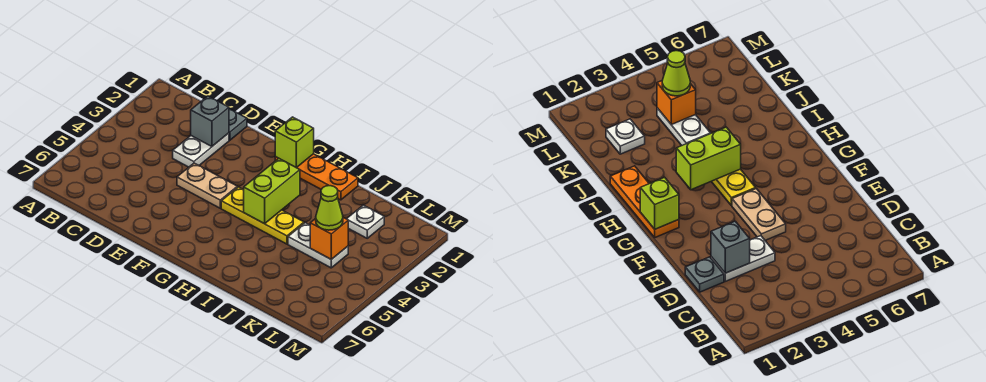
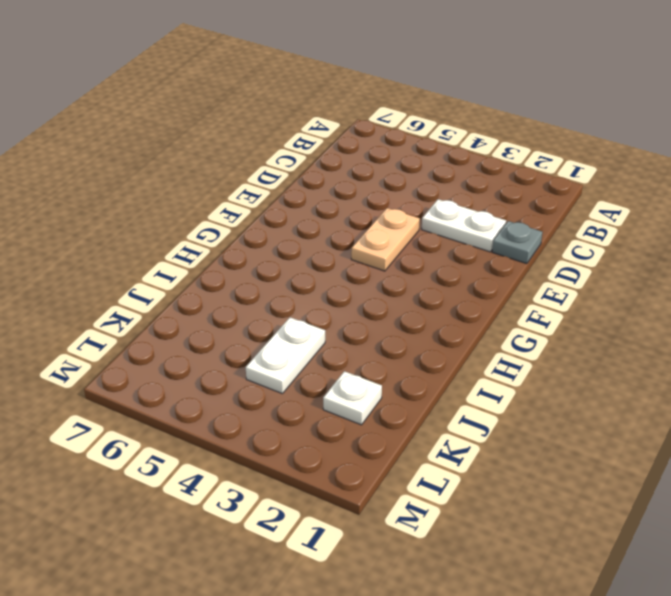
none -> orange 1x3 plate [275,154,358,200]
none -> yellow 1x3 plate [221,187,304,244]
none -> grey 1x1 brick [191,96,229,147]

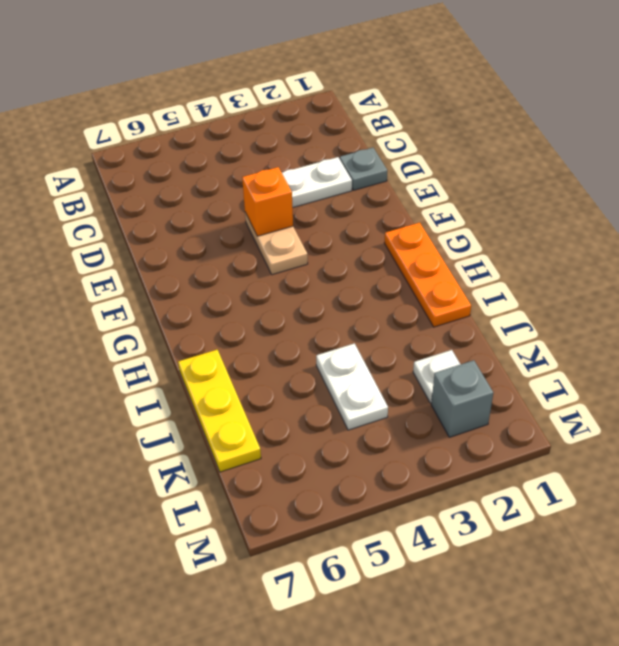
orange 1x1 brick [242,167,293,236] -> orange 1x1 brick moved to [310,217,348,259]
yellow 1x3 plate [178,350,261,472] -> yellow 1x3 plate moved to [221,187,304,244]
grey 1x1 brick [431,360,493,437] -> grey 1x1 brick moved to [191,96,229,147]
none -> lime 1x1 brick [275,117,314,168]
none -> lime 1x2 brick [243,158,300,224]
none -> lime 1x1 cone [316,186,343,230]

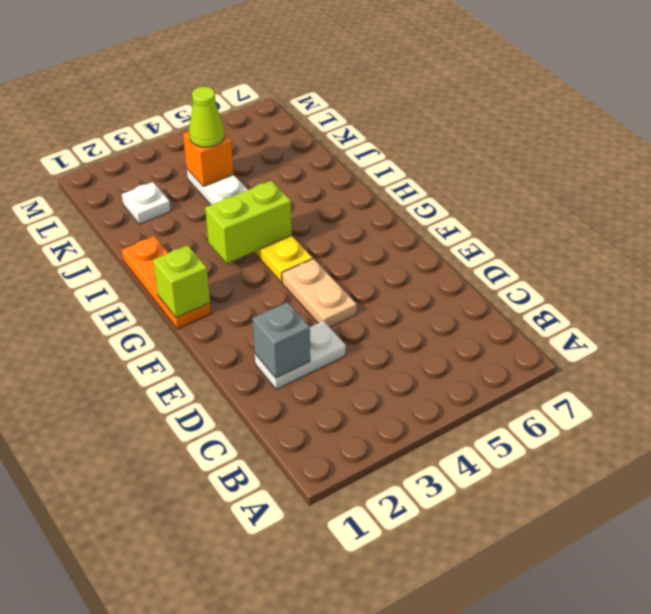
none -> grey 1x1 plate [229,109,247,140]

